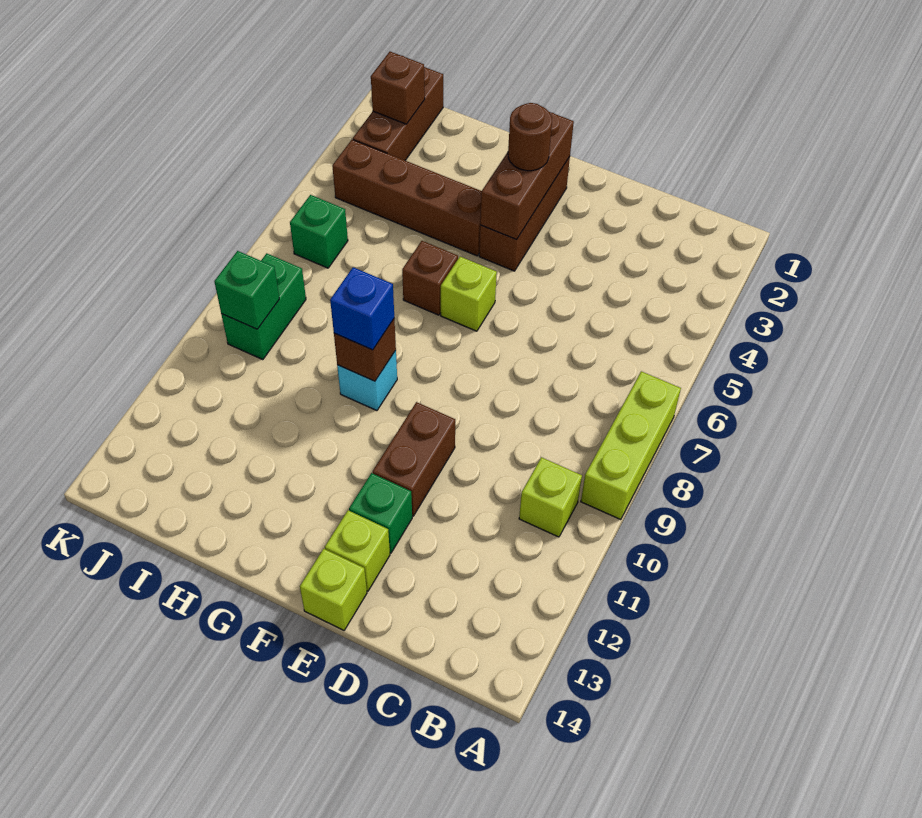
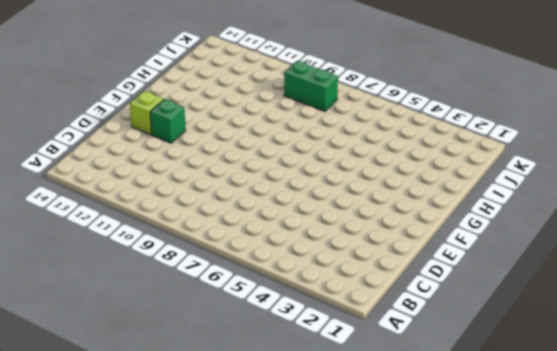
none -> lime 1x3 brick [581,371,681,520]
none -> lime 1x1 brick [519,457,582,537]
none -> brown 1x2 brick [373,402,455,516]

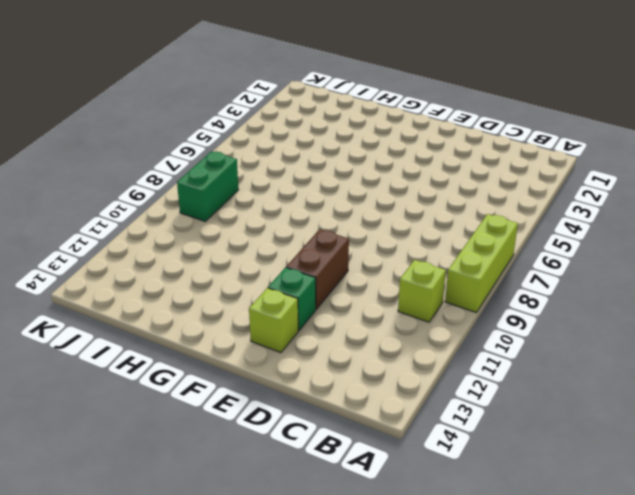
none -> lime 1x1 brick [300,549,367,630]
none -> brown 1x3 brick [479,157,570,271]
none -> lime 1x1 brick [441,257,497,331]

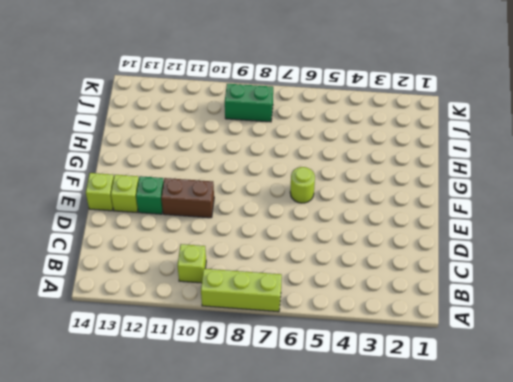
lime 1x1 round brick [290,167,315,203] -> lime 1x1 brick [441,257,497,331]
none -> brown 1x3 brick [479,157,570,271]
none -> brown 1x4 brick [332,140,482,256]
none -> brown 1x1 brick [402,241,458,315]

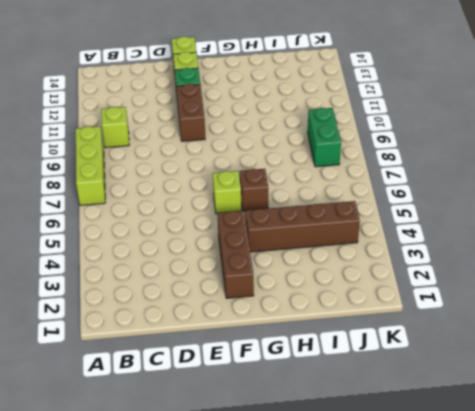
none -> cyan 1x1 brick [337,350,397,411]
none -> brown 1x3 brick [353,67,443,160]
none -> green 1x1 brick [290,195,348,268]

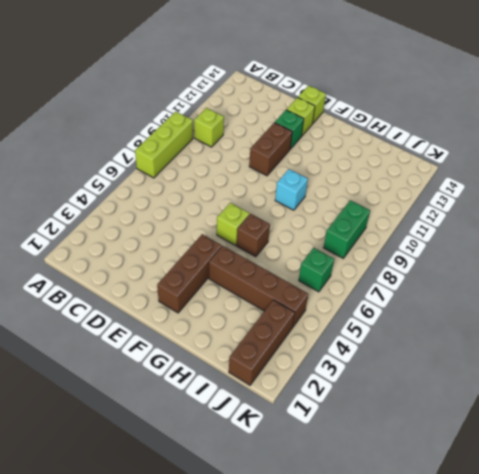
none -> brown 1x3 brick [480,112,574,240]
none -> brown 1x1 brick [334,319,396,381]
none -> brown 1x1 brick [371,52,425,124]

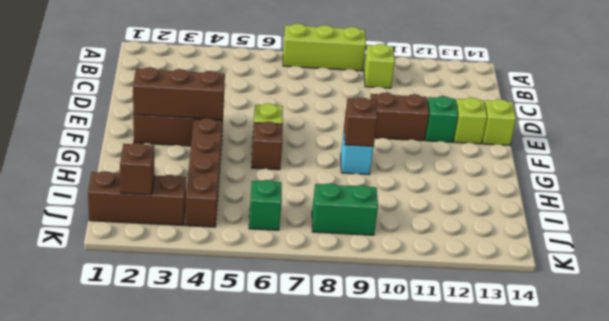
none -> green 1x1 brick [214,251,279,329]
none -> brown 1x1 round brick [508,103,552,171]
none -> blue 1x1 brick [330,267,394,350]

